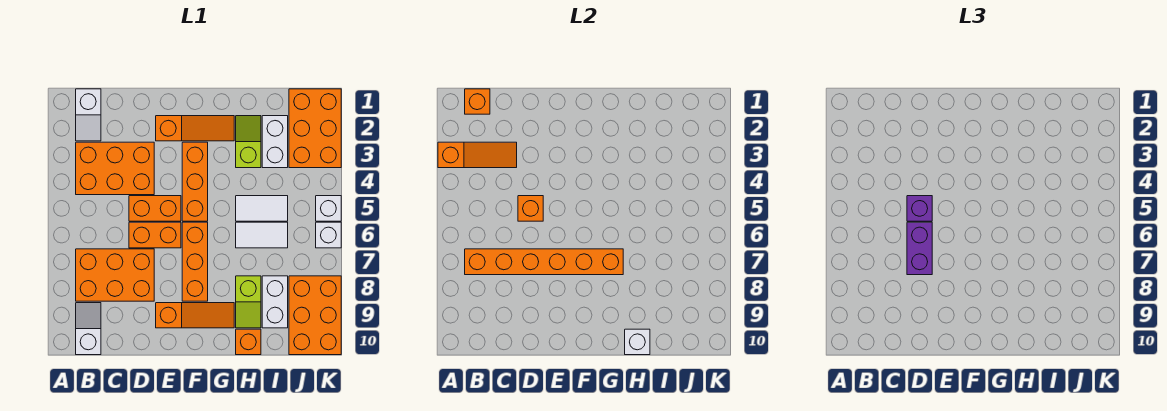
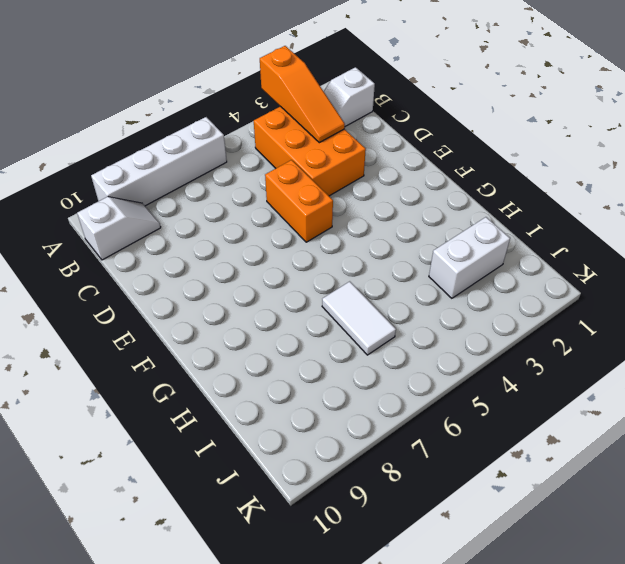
white 1x4 brick [91,117,227,206] -> none
none -> orange 2x3 brick [76,249,154,301]
none -> orange 1x2 brick [129,222,181,248]
none -> orange 1x3 slope [156,116,234,141]

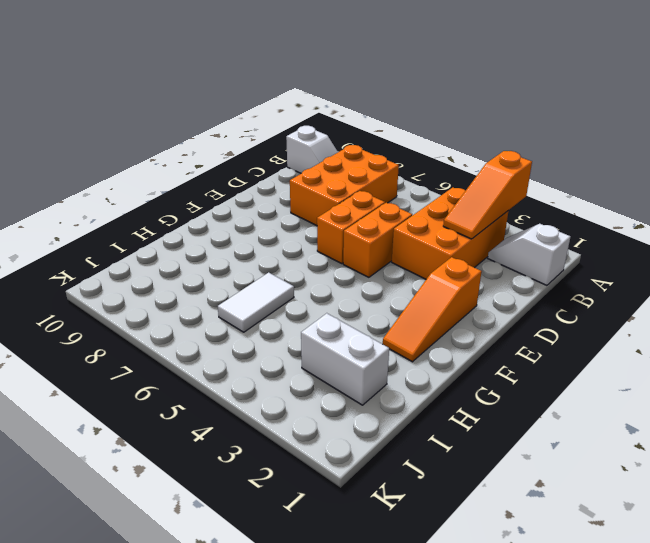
none -> orange 1x3 slope [156,303,234,328]
none -> orange 1x3 brick [182,142,208,221]
none -> orange 1x3 brick [182,222,208,301]

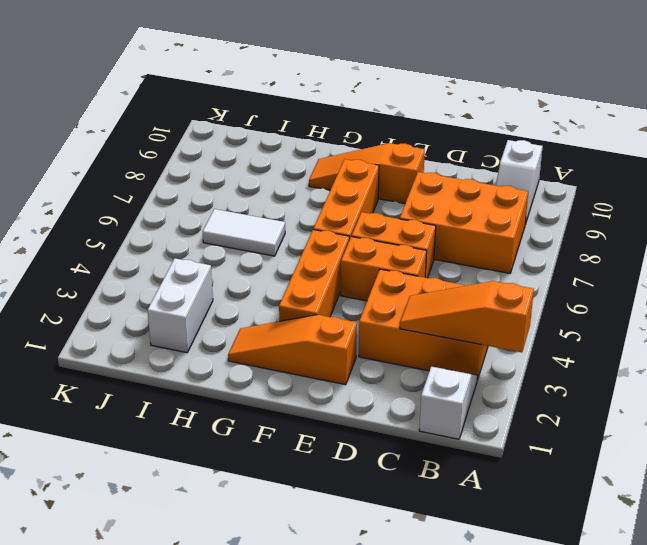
none -> lime 1x2 slope [236,116,261,168]
none -> white 1x2 tile [236,196,288,221]
none -> lime 1x2 slope [236,276,261,328]

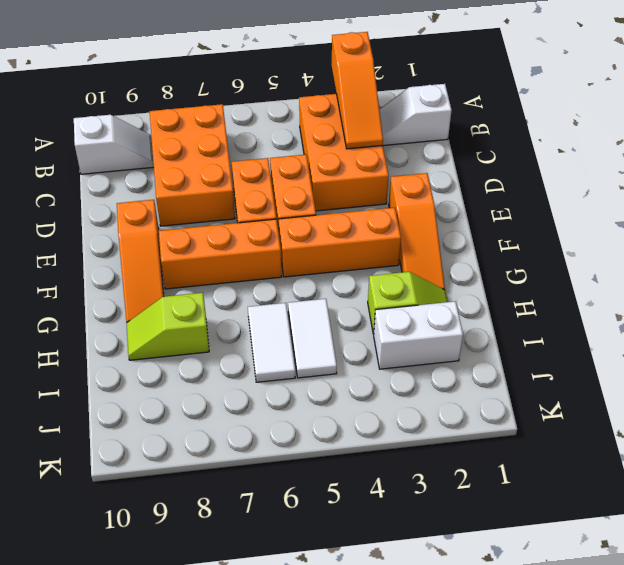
none -> orange 1x1 brick [236,329,261,355]
none -> white 1x2 brick [262,276,288,328]
none -> orange 2x3 brick [289,89,341,168]

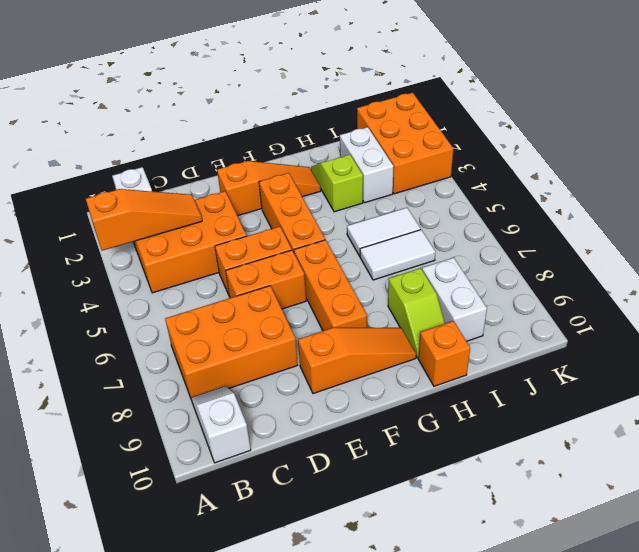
none -> orange 2x3 brick [289,276,341,355]
none -> white 1x1 brick [316,196,341,221]
none -> white 1x1 brick [316,222,341,248]

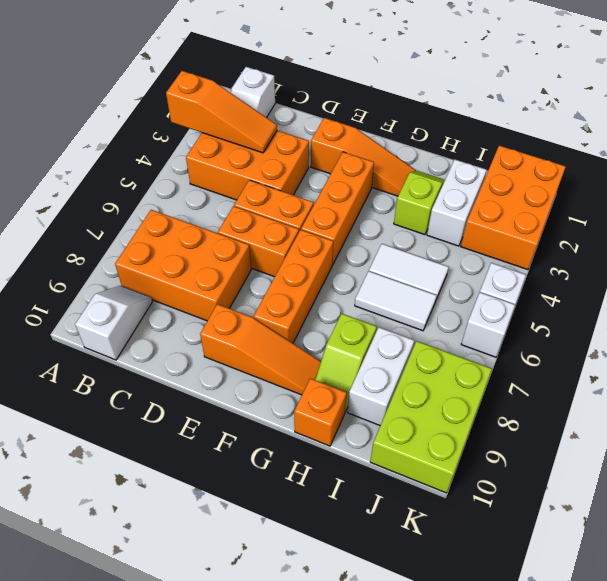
lime 2x3 brick [370,341,492,493] -> orange 2x3 brick [289,276,341,355]
none -> orange 1x1 brick [465,89,490,114]
none -> orange 1x6 brick [465,249,623,275]
none -> orange 1x1 brick [518,196,543,221]

